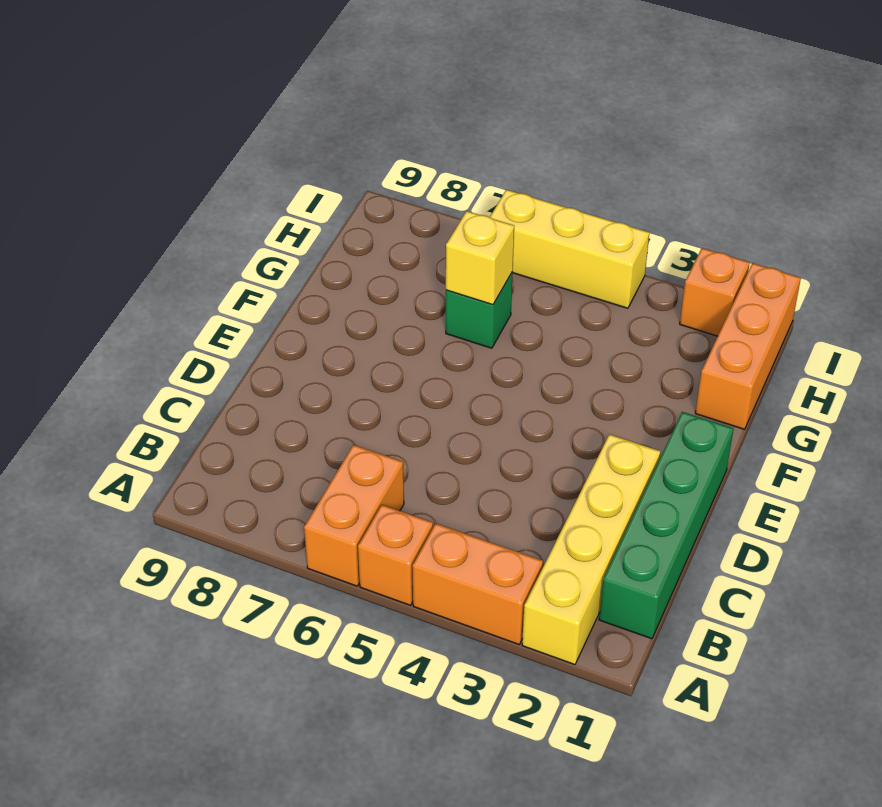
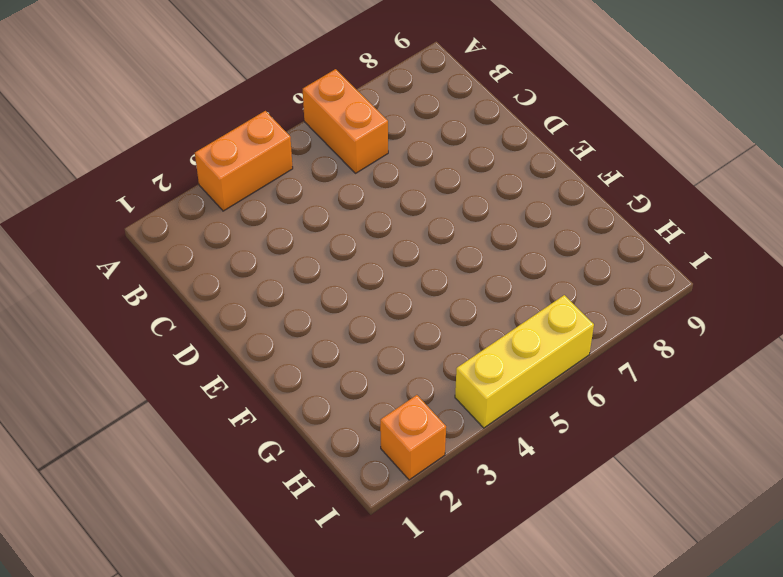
none -> yellow 1x4 brick [522,434,661,665]
none -> orange 1x1 brick [358,505,433,605]

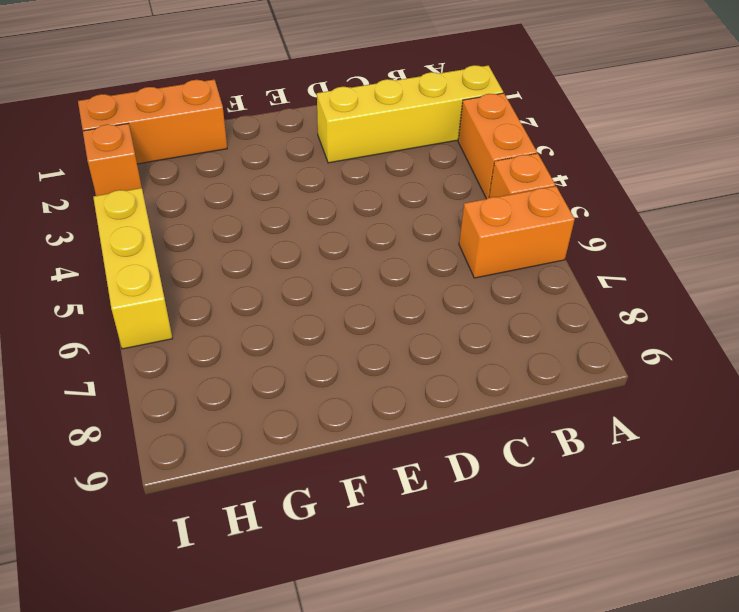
none -> green 1x4 brick [599,412,734,639]
none -> green 1x1 brick [446,272,513,348]

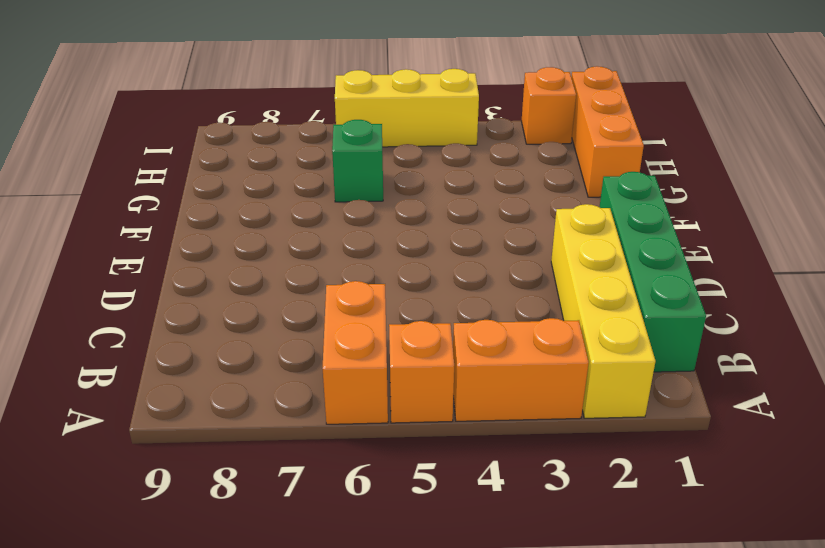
none -> yellow 1x1 brick [446,211,514,305]

